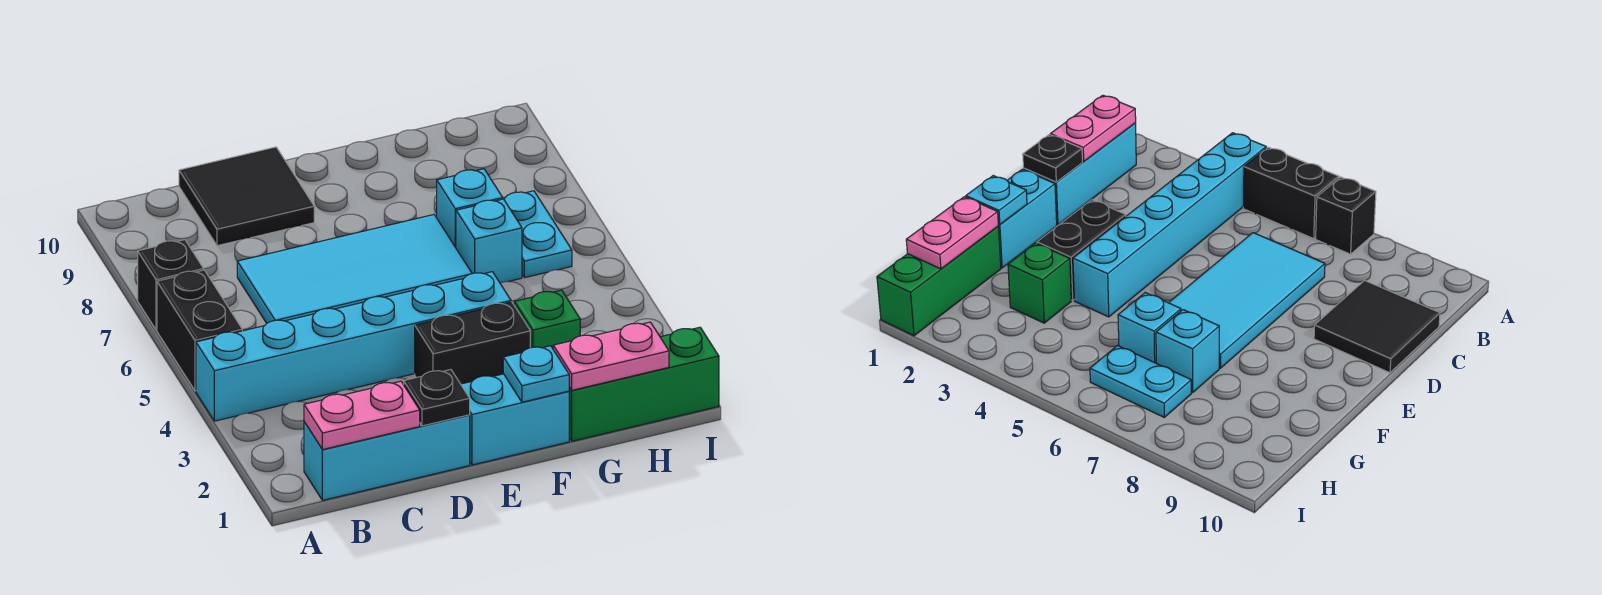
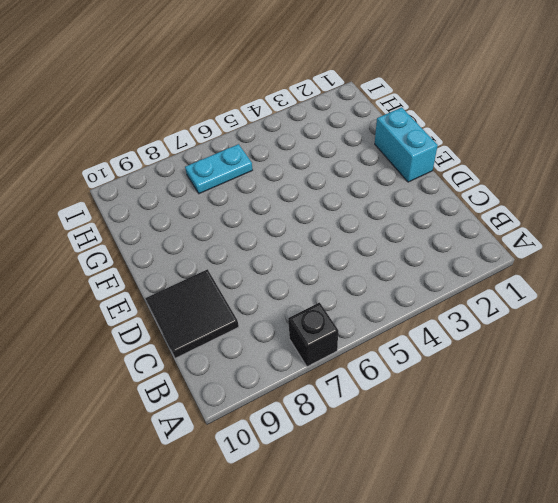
none -> cyan 1x6 brick [196,272,511,421]
none -> black 1x2 brick [157,270,242,391]
none -> cyan 1x3 brick [304,415,470,500]

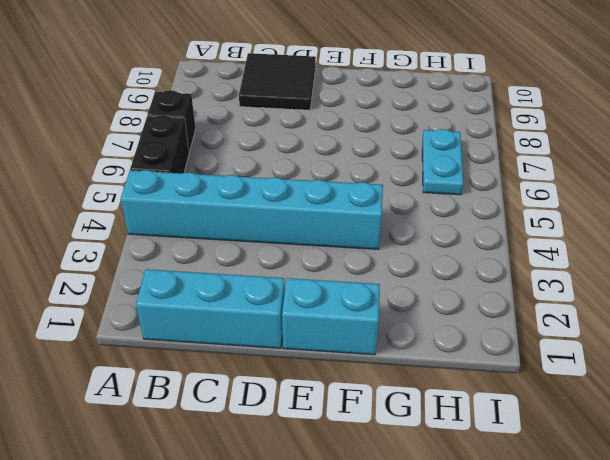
none -> cyan 2x4 tile [237,215,472,323]
none -> black 1x2 brick [415,302,530,384]
none -> green 1x3 brick [569,327,719,441]

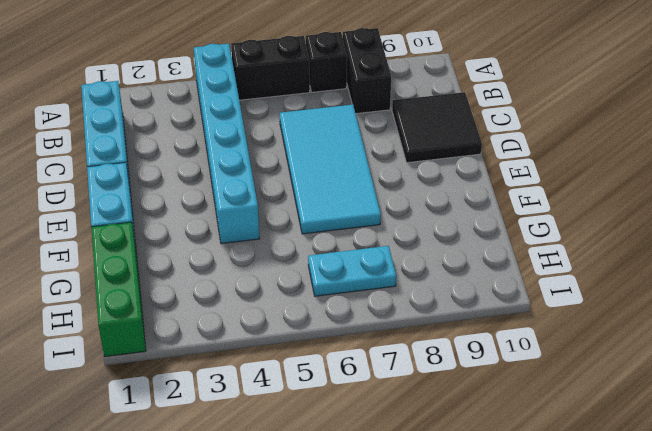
black 1x2 brick [343,28,391,114] -> black 1x2 brick moved to [415,302,530,384]
none -> green 1x1 brick [514,290,580,348]
none -> cyan 1x1 brick [456,199,522,283]
none -> cyan 1x1 brick [437,169,503,247]

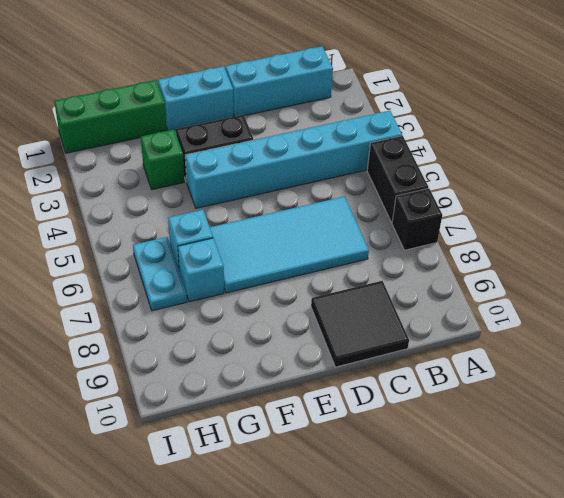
none -> pink 1x2 plate [304,381,420,450]
none -> black 1x1 plate [404,370,470,426]
none -> cyan 1x1 plate [503,346,569,402]

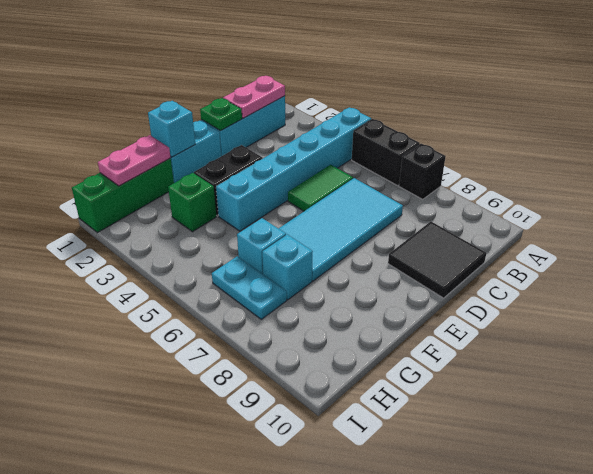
green 1x2 tile [288,165,353,211] -> none
green 1x1 plate [200,98,242,131] -> black 1x1 plate [404,370,470,426]
cyan 1x1 brick [148,101,195,157] -> cyan 1x1 plate [503,346,569,402]

